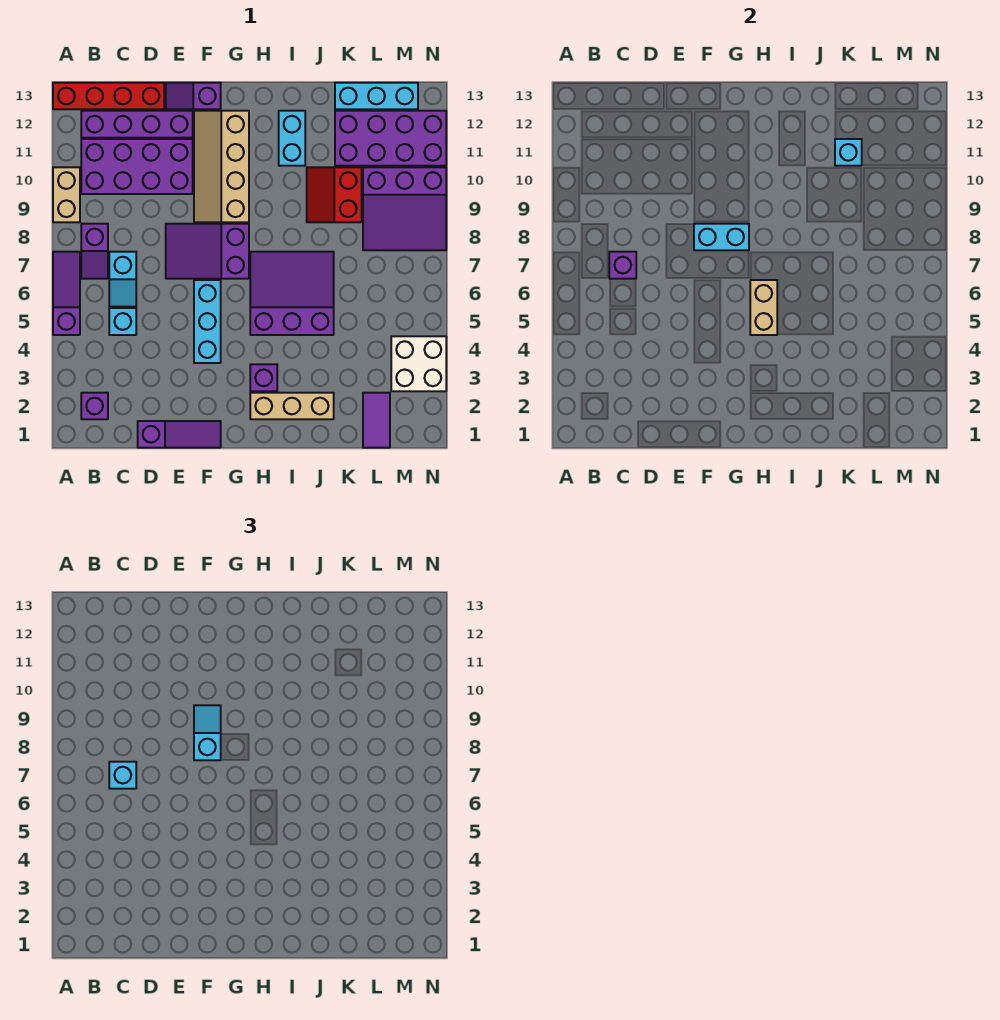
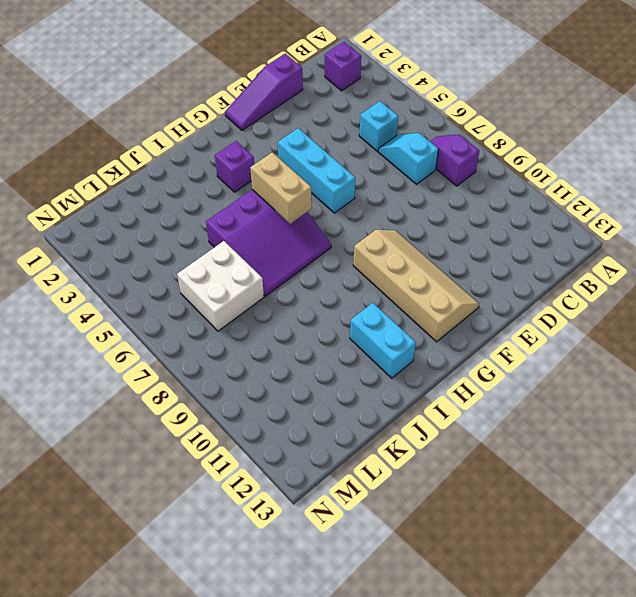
white 2x2 brick [177,241,264,331] -> white 2x2 brick moved to [391,336,446,391]
none -> purple 1x3 slope [53,252,80,335]
none -> tan 1x2 brick [53,167,80,222]
none -> red 1x4 brick [53,83,164,109]
none -> purple 2x4 brick [81,139,193,194]

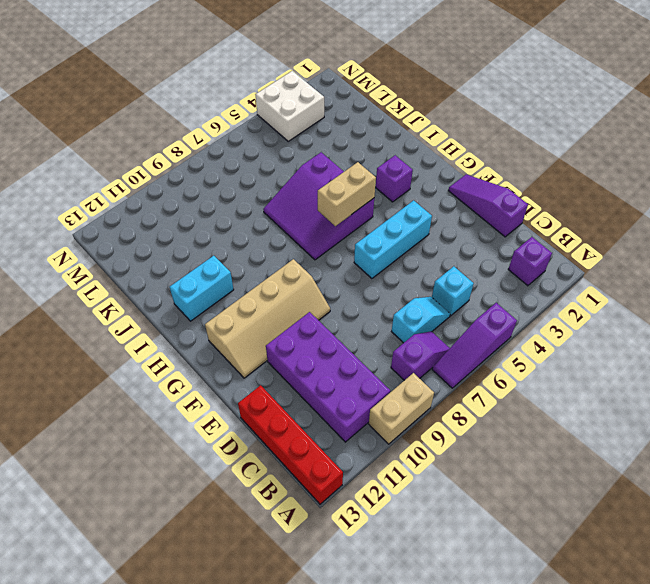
none -> purple 1x4 brick [81,111,193,138]
none -> purple 2x3 slope [166,224,249,279]
none -> purple 1x2 slope [166,83,221,109]
none -> tan 1x3 brick [250,393,334,419]

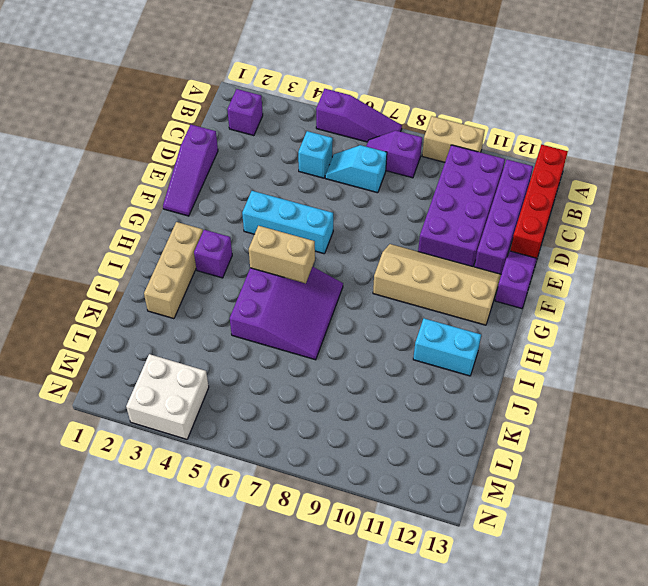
none -> purple 2x3 slope [166,224,249,279]
none -> red 2x2 slope [307,167,362,222]
none -> purple 2x4 brick [335,111,446,166]
none -> cyan 1x3 brick [335,83,418,109]

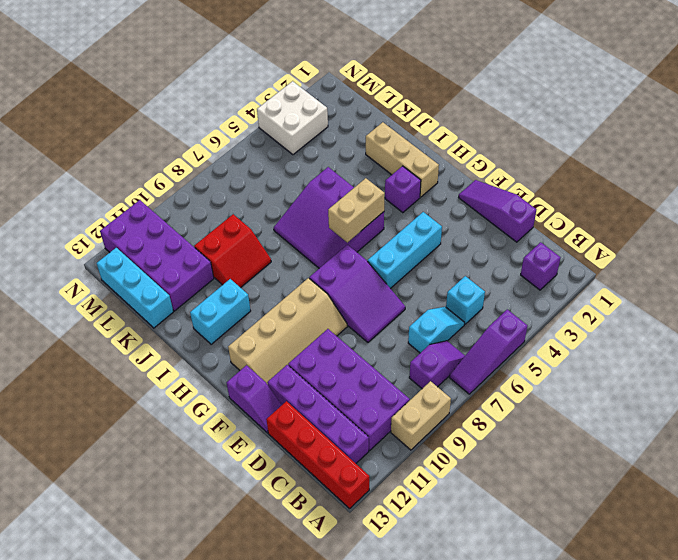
none -> purple 1x2 tile [363,393,390,448]
none -> purple 3x3 slope [363,167,446,250]
none -> purple 1x1 brick [609,252,636,279]
none -> cyan 1x2 brick [694,224,749,250]

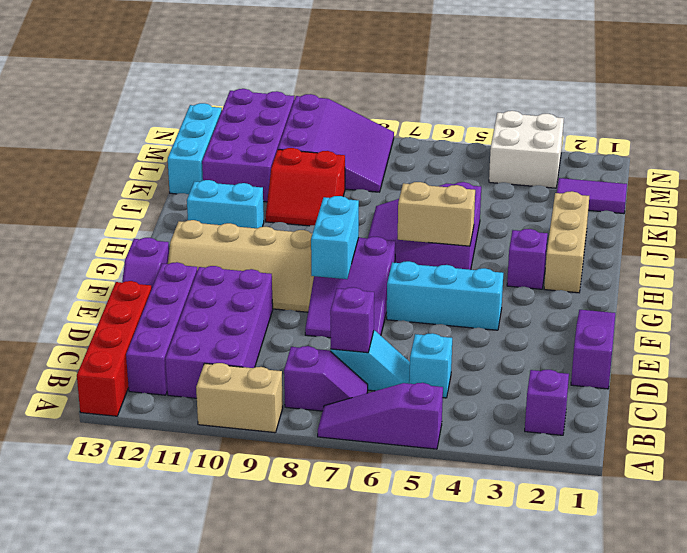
none -> cyan 1x1 brick [835,139,862,166]
none -> cyan 1x1 brick [109,762,136,789]
none -> cyan 1x2 slope [194,705,221,760]

